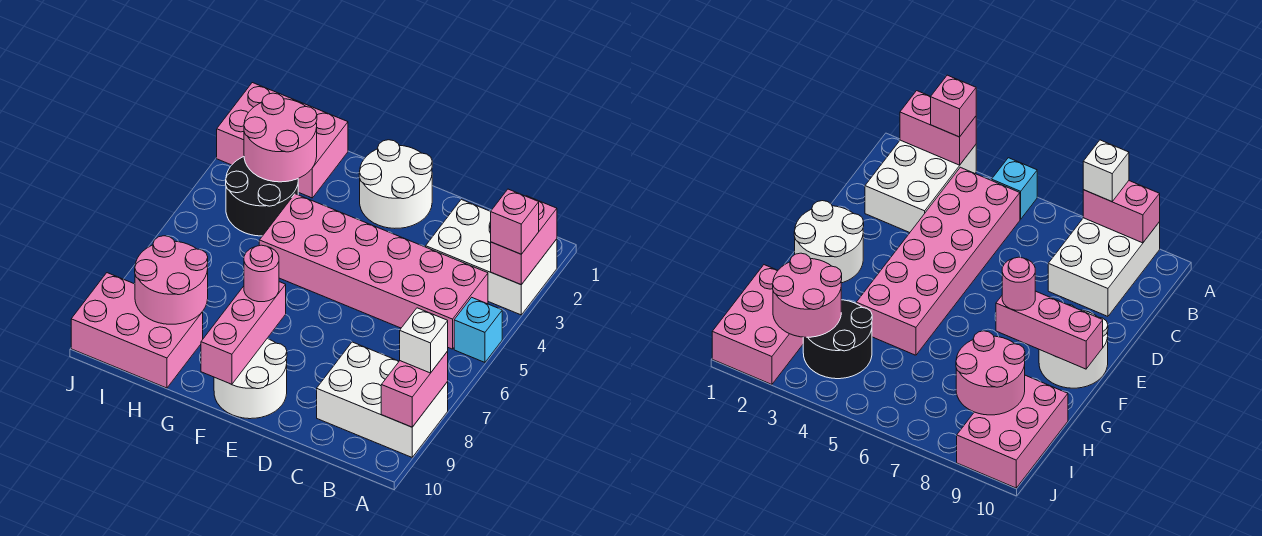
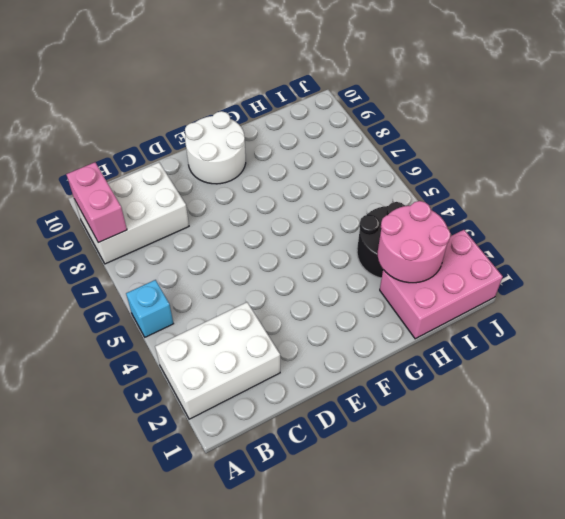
none -> pink 2x6 brick [259,194,488,349]
none -> white 2x2 round brick [359,140,432,228]
none -> pink 2x3 brick [71,273,203,388]

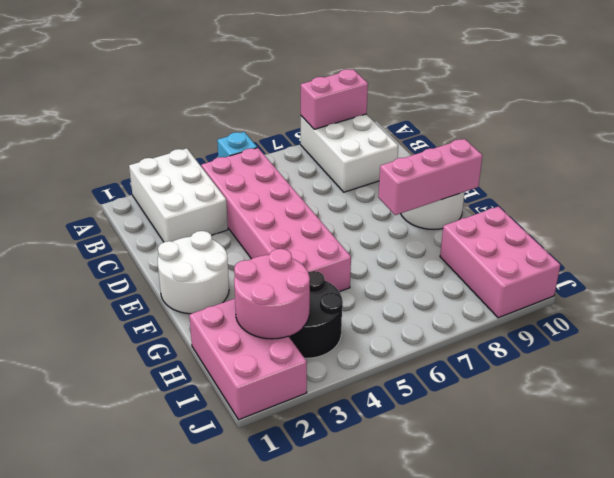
none -> pink 1x2 brick [491,196,557,285]
none -> pink 2x2 round brick [135,236,208,324]
none -> pink 1x1 brick [491,189,539,254]

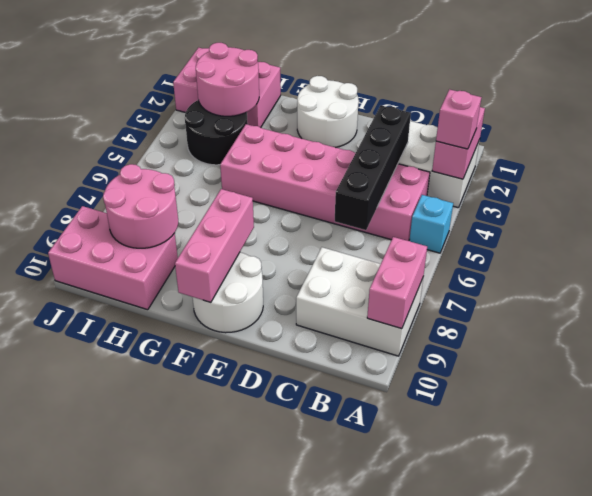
black 1x4 brick [335,105,411,230] -> none
none -> white 1x1 brick [400,308,448,373]
none -> pink 1x1 round brick [244,245,279,302]

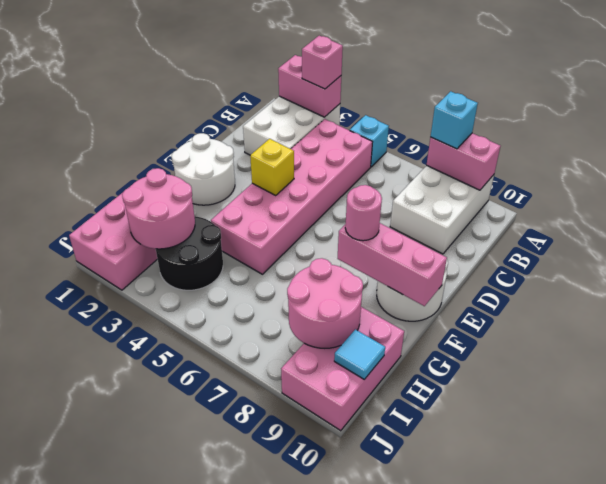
cyan 1x1 brick [431,91,478,149] -> white 1x1 brick [400,308,448,373]
yellow 1x1 brick [250,139,294,195] -> none
cyan 1x1 tile [334,329,385,379] -> none

